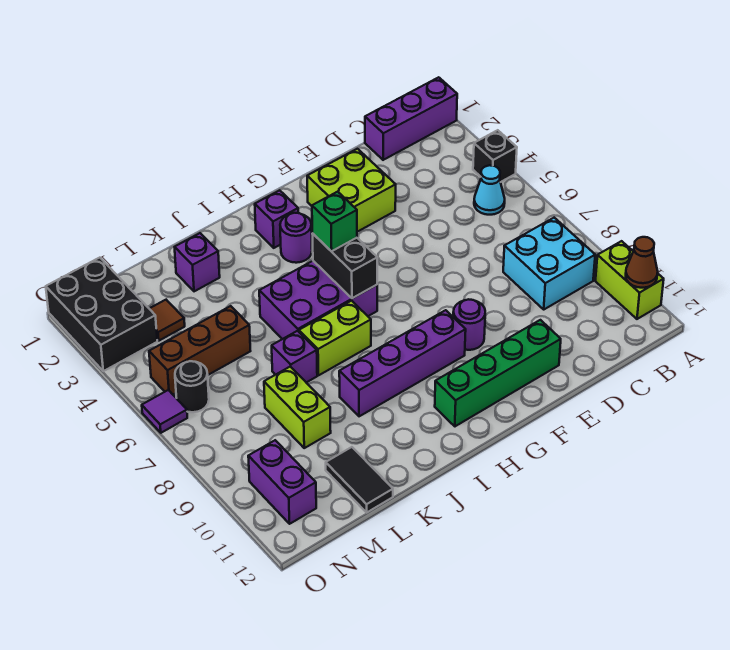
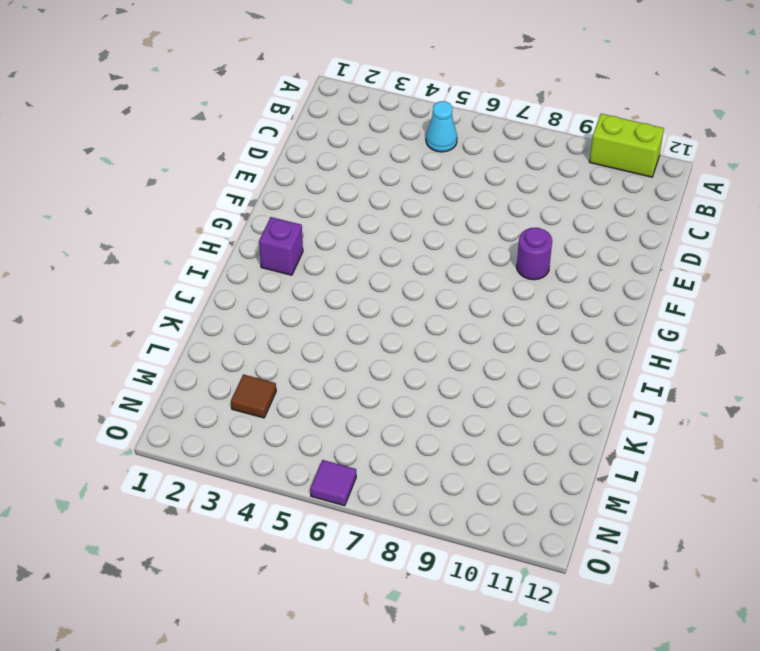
none -> purple 1x3 brick [365,77,457,160]
none -> black 1x1 brick [473,130,517,182]
none -> cyan 2x2 brick [503,218,595,309]

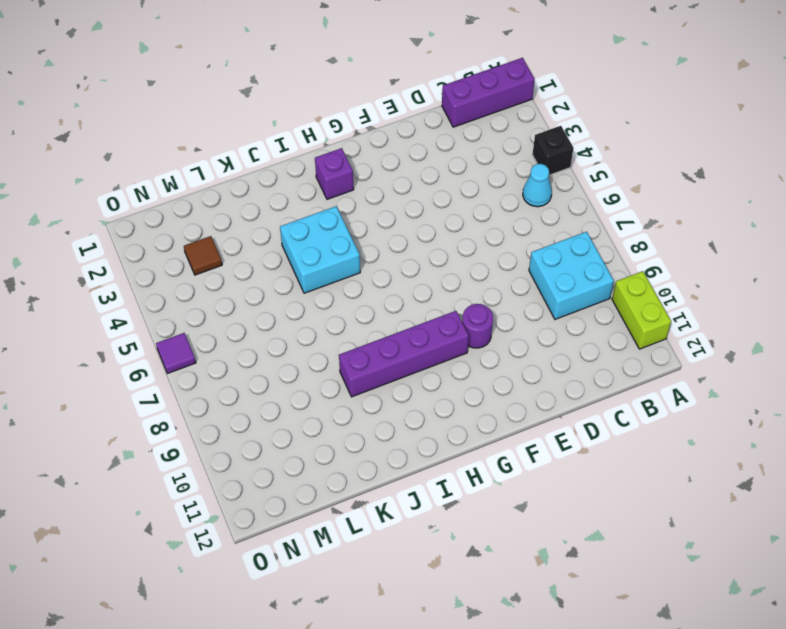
cyan 2x2 brick [280,206,360,293] -> purple 2x3 brick [259,261,377,339]
none -> lime 2x2 brick [307,149,396,232]
none -> green 1x4 brick [435,320,561,426]
none -> purple 1x1 round brick [280,213,312,263]

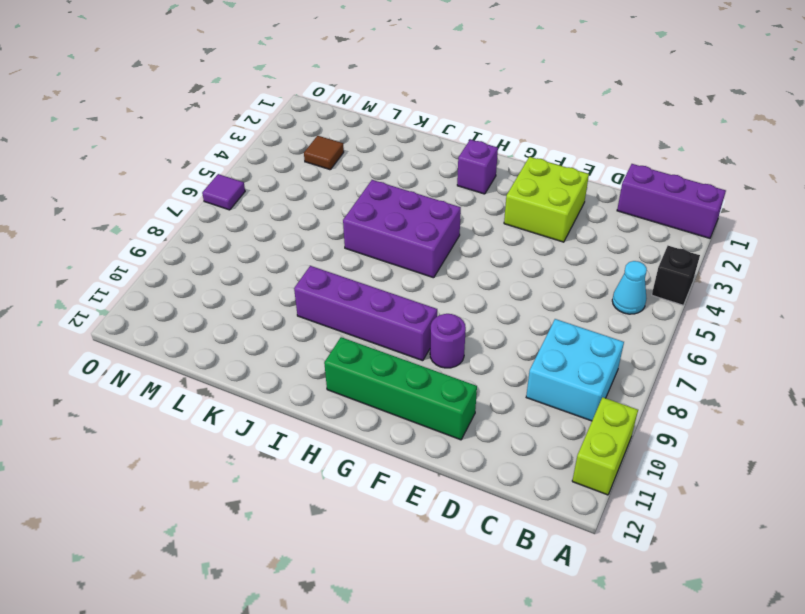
none -> purple 1x1 round brick [280,213,312,263]
none -> lime 1x2 brick [299,301,371,375]
none -> purple 1x1 brick [175,233,220,291]

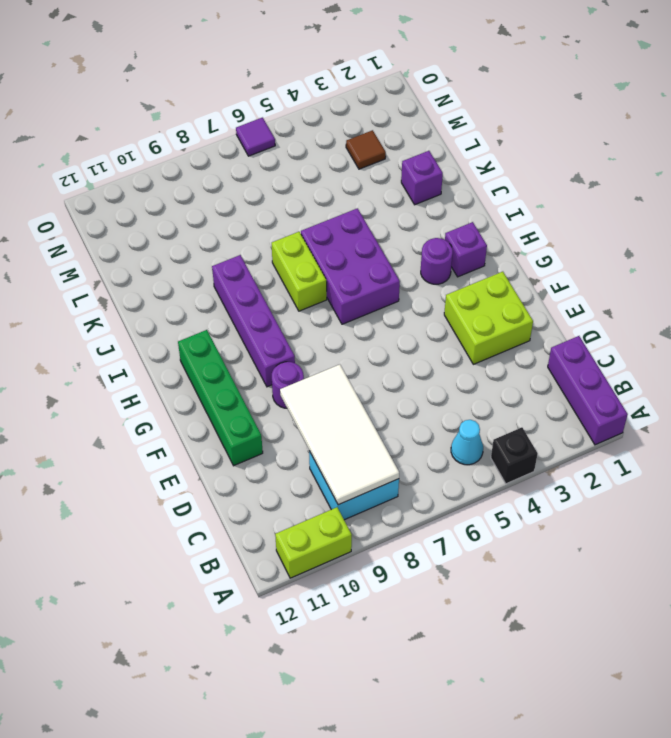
white 2x4 tile [280,364,399,505] -> none
none -> purple 1x1 brick [272,331,317,382]
none -> brown 1x3 brick [149,306,250,394]
none -> lime 1x2 brick [264,367,331,448]

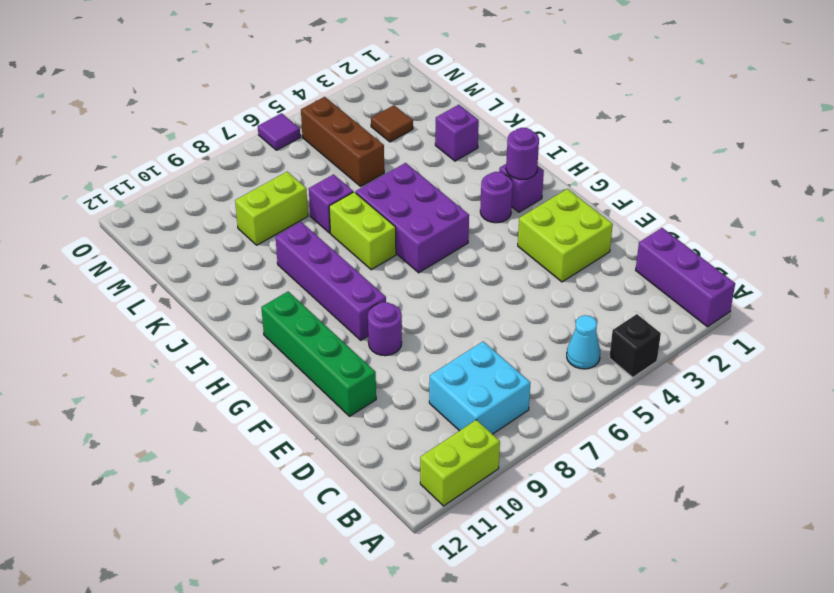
purple 1x1 round brick [506,128,539,179] -> none
none -> black 1x2 tile [326,447,393,512]
none -> black 2x3 brick [46,258,157,371]
none -> black 1x1 round brick [175,361,209,412]

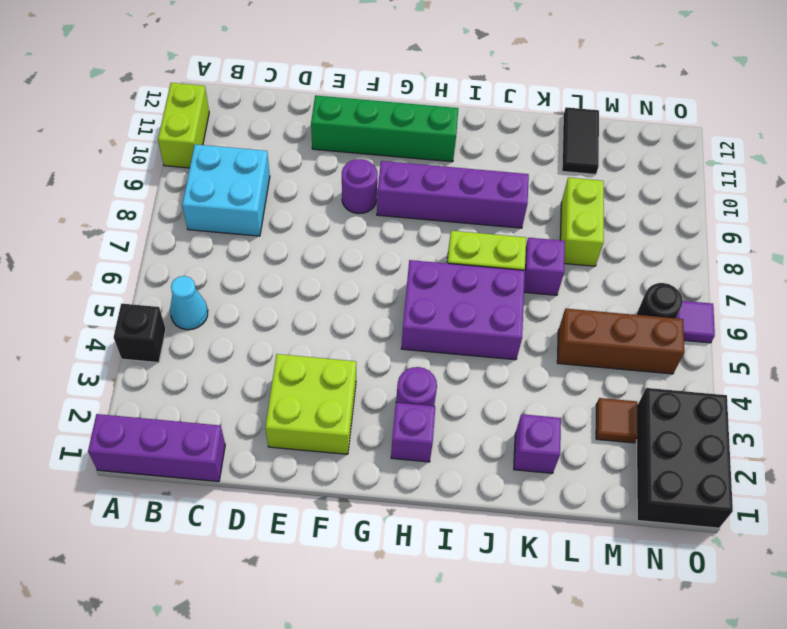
none -> purple 1x2 brick [248,440,316,524]
none -> brown 1x1 cone [626,237,658,288]
none -> black 1x2 brick [313,234,377,298]

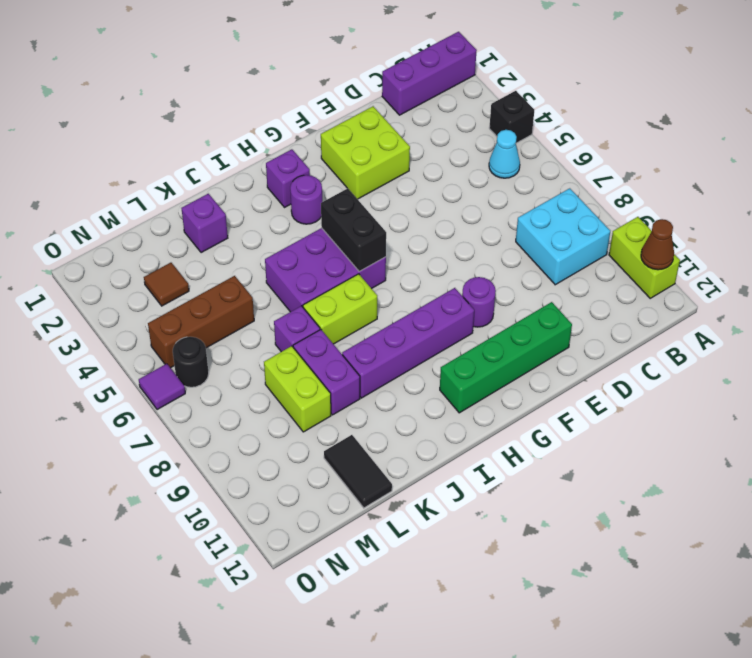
purple 1x2 brick [293,330,360,415] -> purple 1x2 brick moved to [248,440,316,524]
none -> black 2x3 brick [46,258,157,371]
none -> green 1x1 brick [312,192,357,252]

